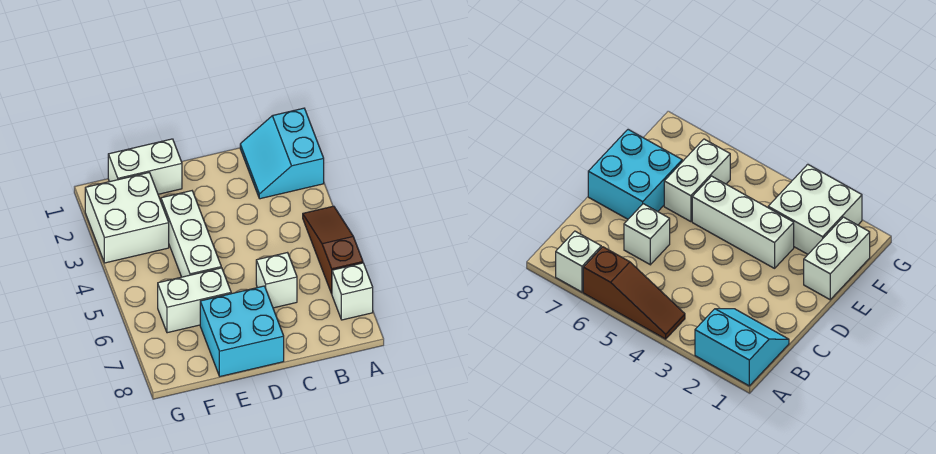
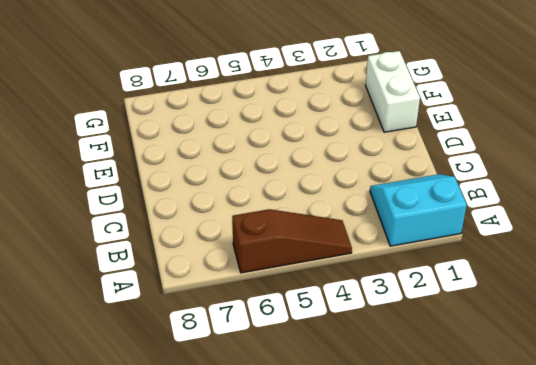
none -> white 1x1 brick [332,263,373,320]
none -> white 1x1 brick [256,253,297,308]

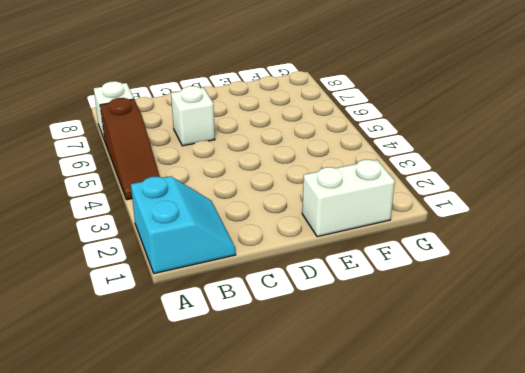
none -> cyan 2x2 brick [200,286,284,376]
none -> white 1x3 brick [161,191,221,277]

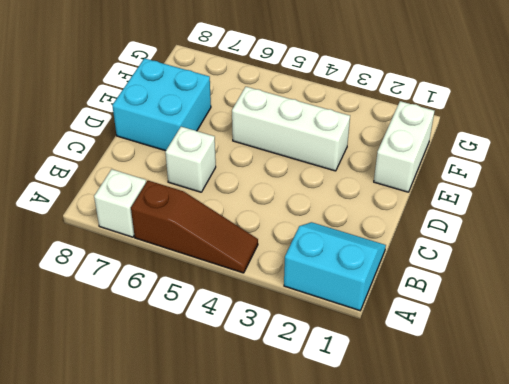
none -> white 1x2 brick [158,268,231,333]
none -> white 2x2 brick [85,173,169,263]

